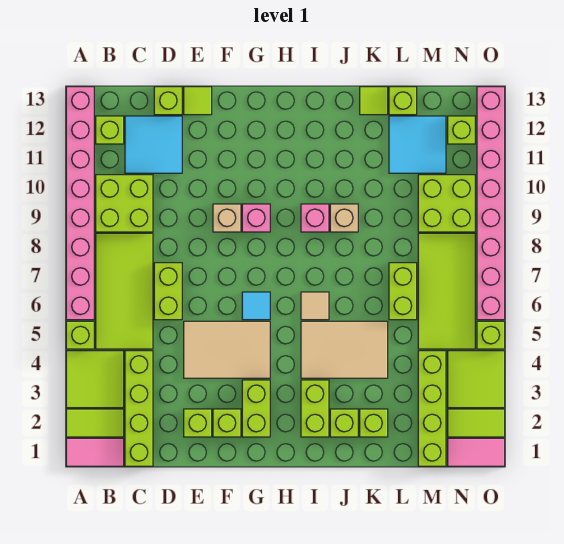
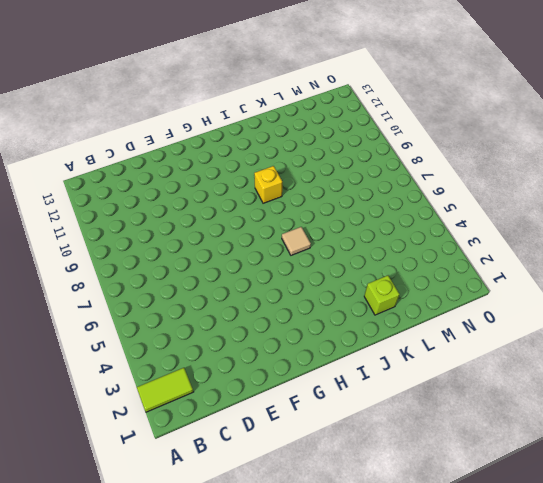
yellow 1x1 brick [254,166,282,203] -> pink 1x1 brick [301,204,329,232]
none -> pink 1x2 tile [66,438,124,466]
none -> lime 2x2 tile [66,351,124,408]
none -> lime 1x1 brick [66,321,94,349]
none -> pink 1x8 brick [66,87,94,320]

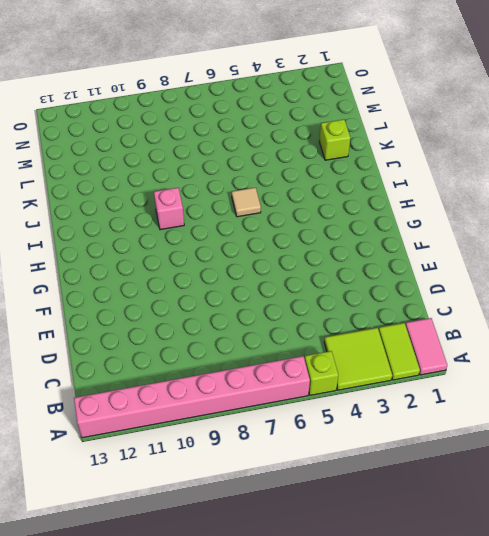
none -> lime 2x4 tile [96,233,153,349]
none -> lime 2x2 brick [96,175,153,232]
none -> lime 1x1 brick [96,116,124,144]
none -> lime 1x4 brick [125,351,153,466]

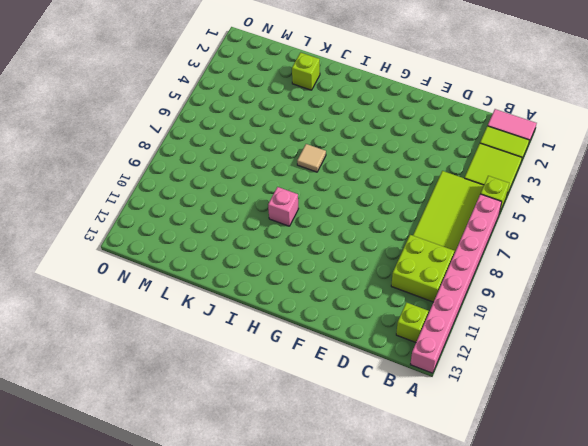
none -> lime 1x4 brick [125,351,153,466]
none -> cyan 2x2 tile [125,116,182,173]
none -> lime 1x2 brick [154,263,182,320]
none -> lime 1x1 brick [154,87,182,115]

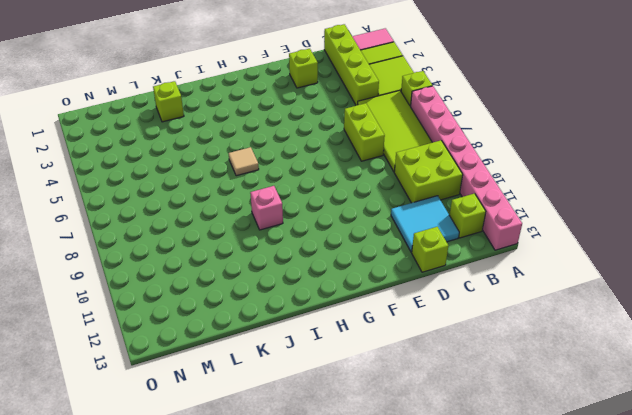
none -> tan 2x3 tile [184,321,270,378]
none -> lime 1x1 tile [184,87,212,115]
none -> lime 1x1 brick [213,409,241,437]
none -> tan 1x1 brick [213,204,241,232]

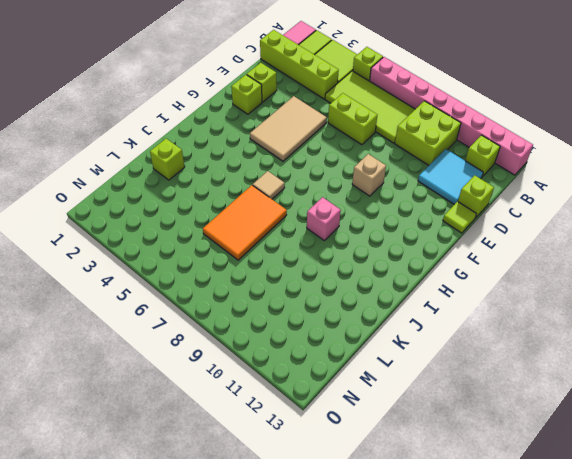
orange 2x3 tile [203,185,287,260] -> lime 1x2 brick [389,263,417,320]
none -> lime 1x2 brick [242,380,270,437]
none -> cyan 1x1 tile [242,292,270,320]
none -> pink 1x1 brick [242,204,270,232]
none -> lime 1x2 brick [301,380,329,437]

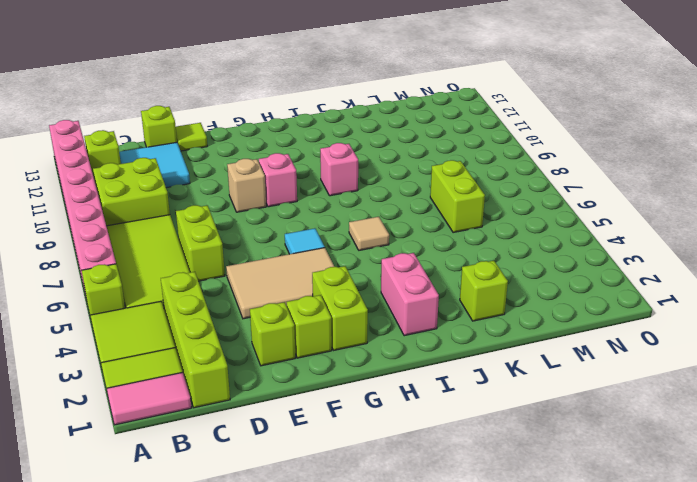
pink 1x2 brick [381,253,439,336] -> lime 1x2 brick [301,380,329,437]
none -> tan 2x3 tile [301,321,388,378]
none -> lime 1x1 brick [330,409,358,437]
none -> tan 1x1 brick [330,204,358,232]
none -> lime 1x1 tile [360,87,388,115]

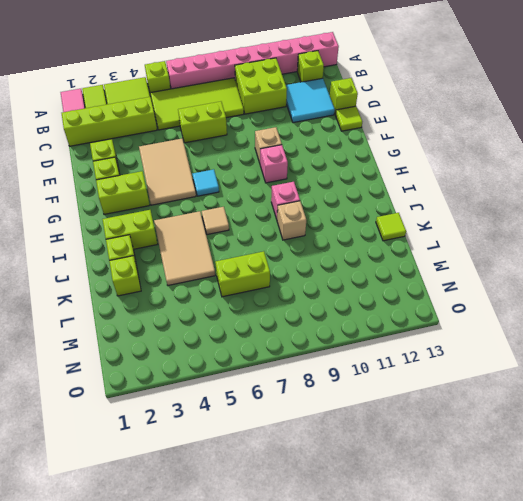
none -> cyan 2x2 tile [389,116,446,173]
none -> lime 1x1 brick [389,87,417,115]
none -> lime 1x4 brick [418,351,446,466]
none -> lime 2x4 tile [418,233,475,349]

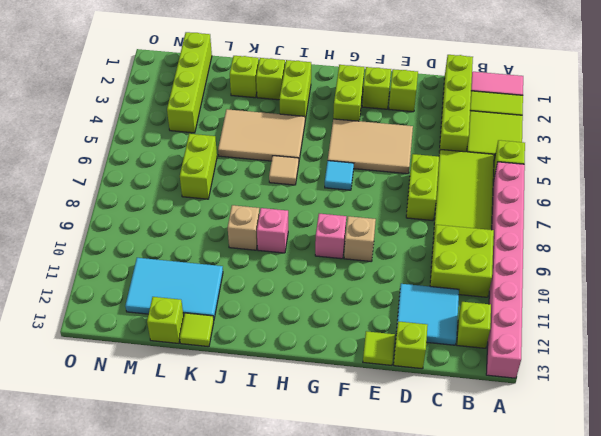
cyan 2x3 tile [125,258,223,319] -> cyan 2x2 tile [389,116,446,173]
none -> lime 2x4 tile [418,233,475,349]
none -> lime 2x2 brick [418,175,475,232]
none -> pink 1x2 tile [448,438,505,466]
none -> lime 1x2 tile [448,409,505,437]

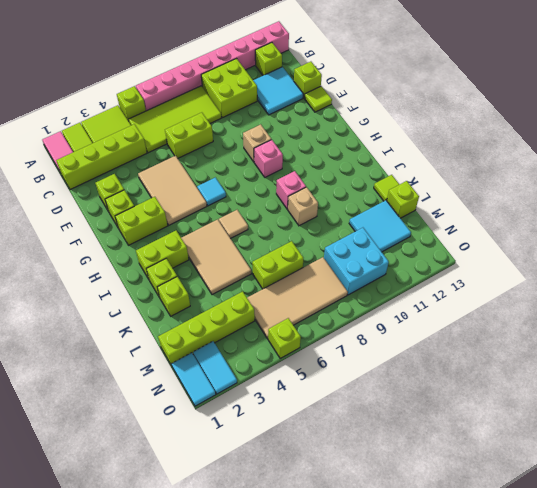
tan 2x4 tile [247,257,348,339] -> lime 2x4 tile [418,233,475,349]
cyan 2x2 brick [324,228,389,295] -> lime 2x2 brick [418,175,475,232]
cyan 1x2 tile [172,353,216,406] -> pink 1x2 tile [448,438,505,466]
cyan 1x2 tile [193,341,237,394] -> lime 1x2 tile [448,409,505,437]
none -> lime 2x2 tile [448,351,505,408]
none -> lime 1x1 brick [448,116,475,144]
none -> pink 1x8 brick [477,87,505,320]

